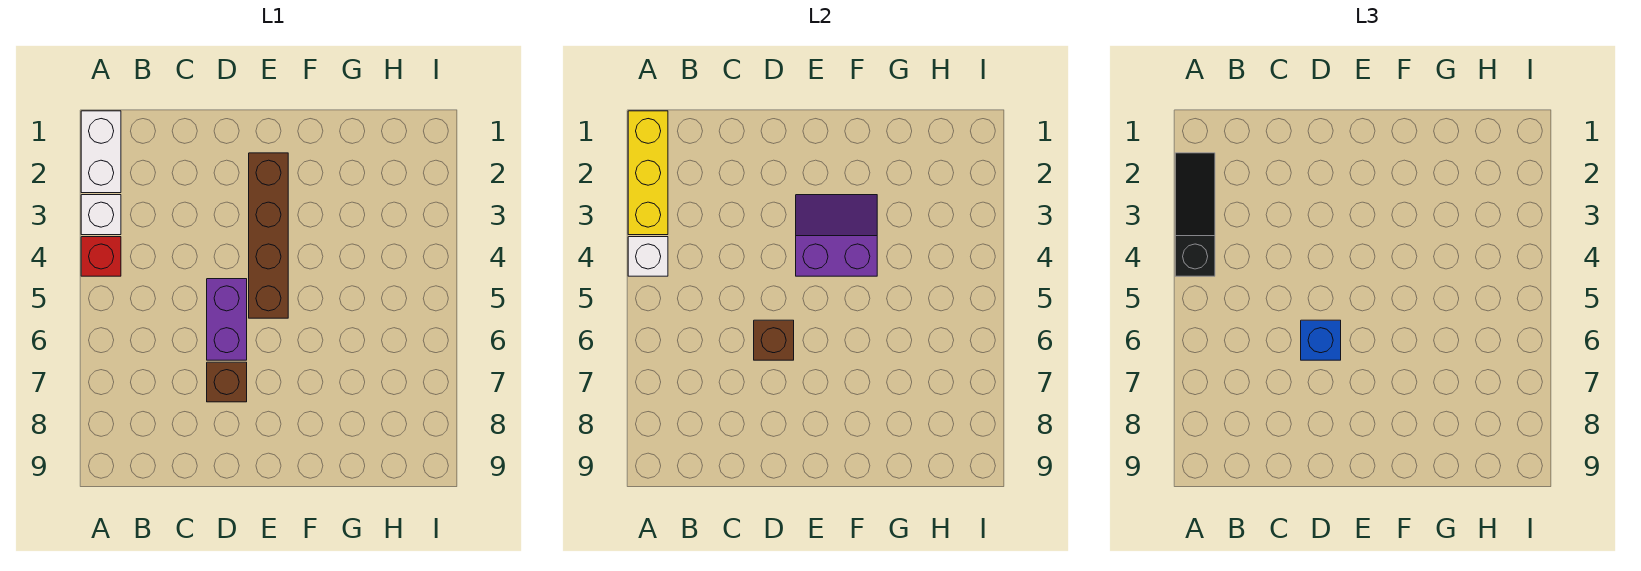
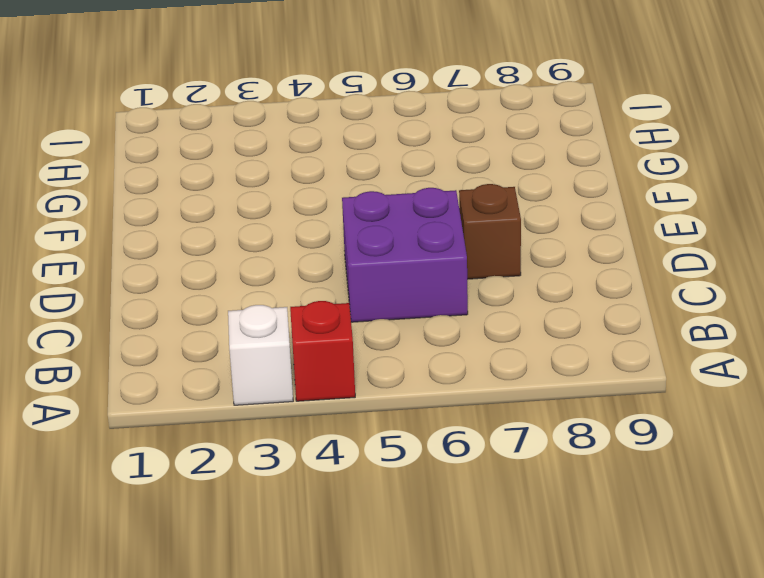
purple 2x2 brick [342,188,468,322] -> purple 1x2 brick [207,279,247,360]
none -> white 1x2 brick [81,111,121,193]
none -> brown 1x4 brick [249,153,288,318]
none -> yellow 1x3 brick [628,111,668,235]

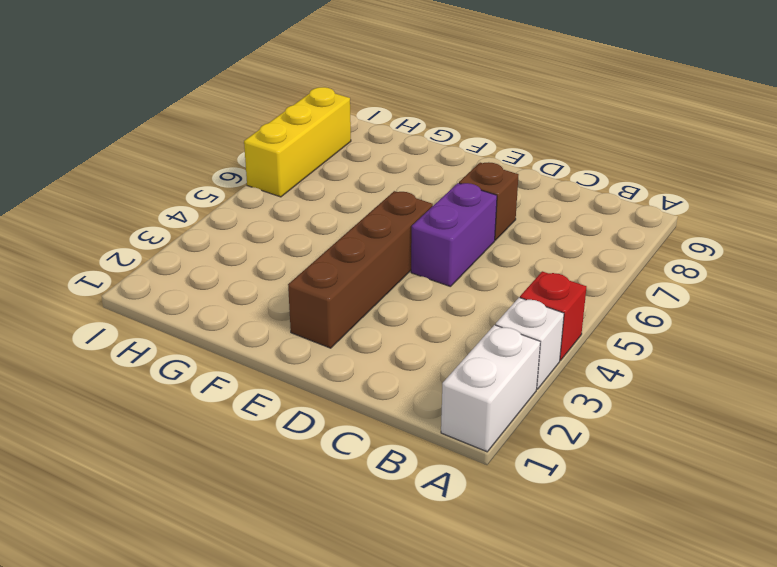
yellow 1x3 brick [244,87,351,197] -> yellow 1x3 brick moved to [628,111,668,235]
none -> white 1x1 brick [628,237,668,276]
none -> brown 1x1 brick [754,320,794,360]
none -> purple 2x2 slope [796,195,877,276]

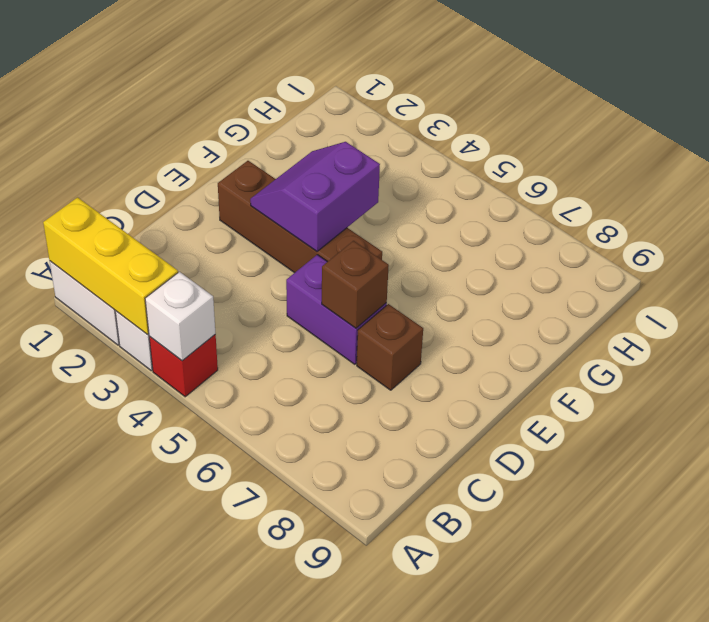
none -> black 1x3 slope [1175,153,1215,276]
none -> blue 1x1 brick [1301,320,1341,360]

